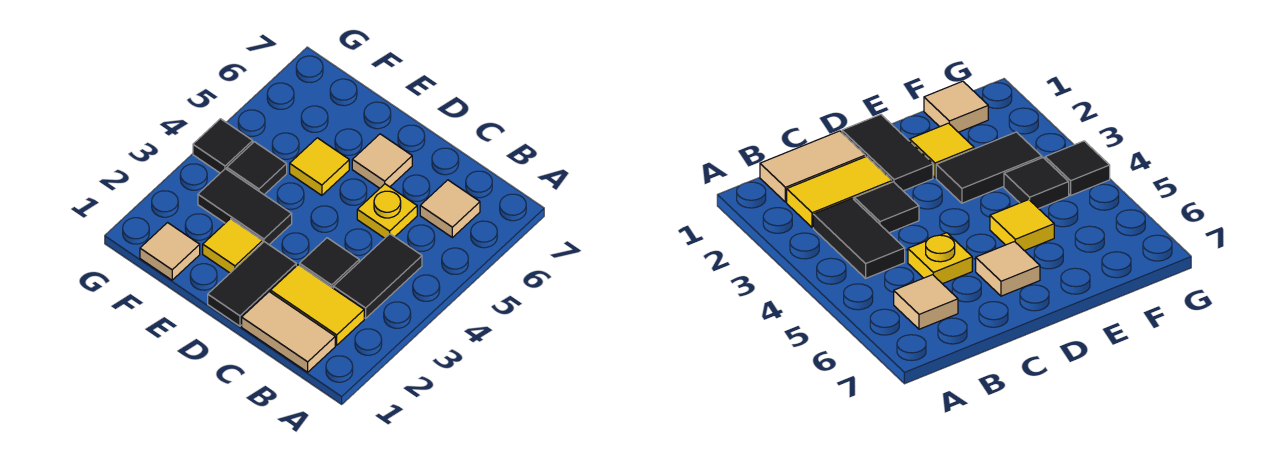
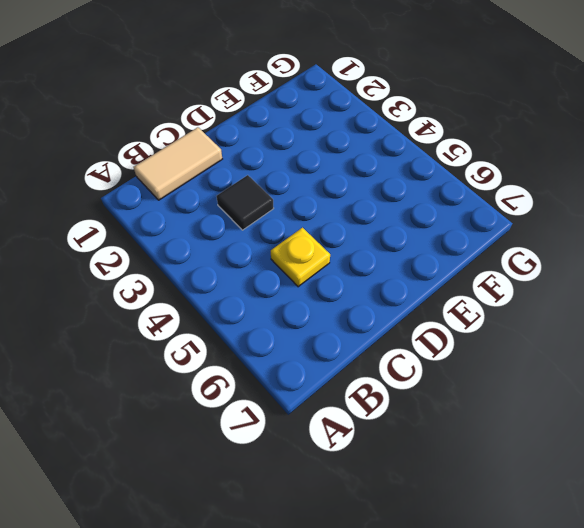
none -> yellow 1x2 tile [271,265,364,345]
none -> black 1x2 tile [333,234,422,318]
none -> tan 1x1 tile [420,180,480,238]

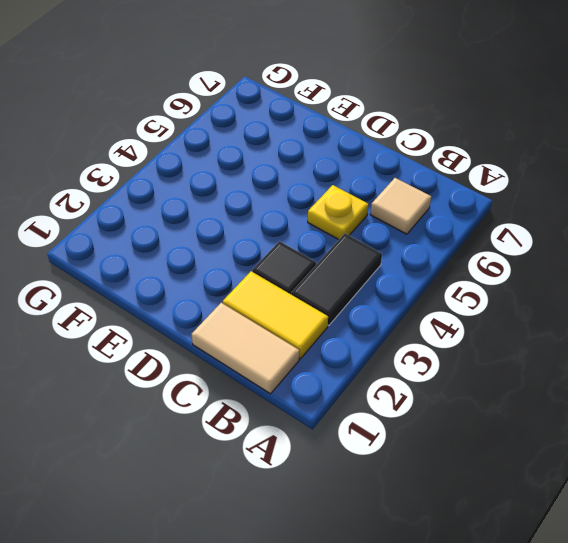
none -> black 1x2 tile [208,242,296,326]
none -> tan 1x1 tile [352,134,412,188]
none -> yellow 1x1 tile [203,219,263,273]

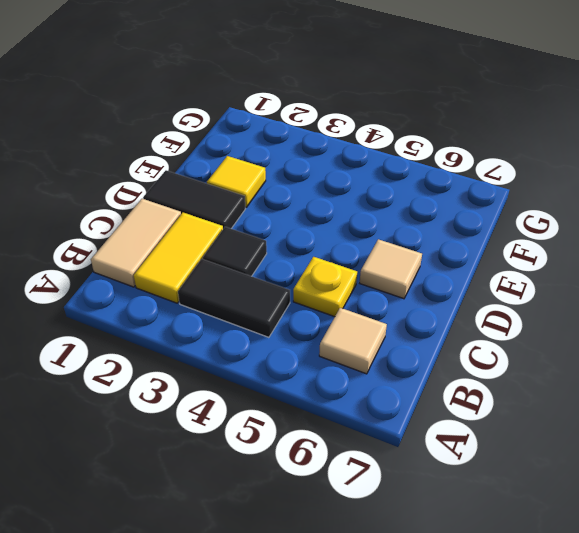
none -> black 1x2 tile [198,169,292,244]
none -> yellow 1x1 tile [290,138,349,195]
none -> tan 1x1 tile [140,223,200,280]

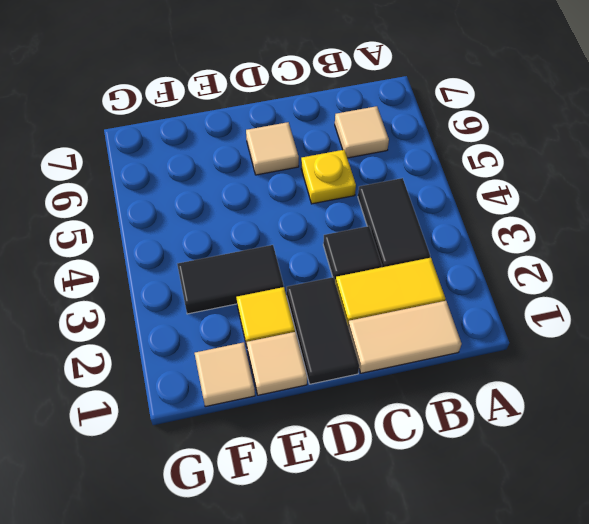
tan 1x1 tile [247,332,307,395] -> none
none -> yellow 1x1 tile [290,138,349,195]
none -> black 1x1 tile [227,142,287,195]
none -> black 1x1 tile [193,119,253,173]

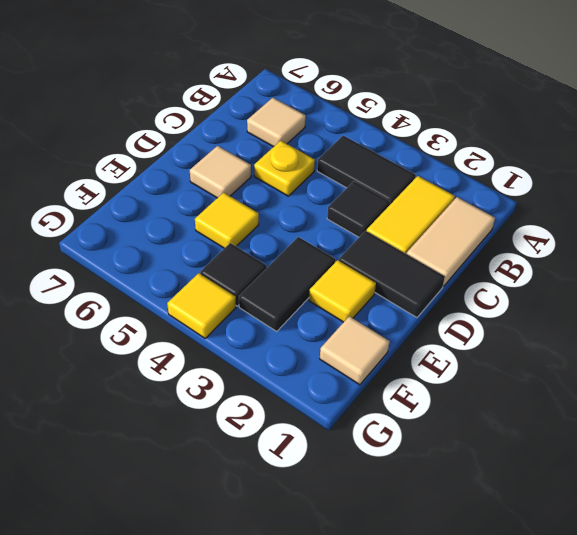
yellow 1x1 tile [167,273,236,339] -> black 1x1 tile [193,119,253,173]

